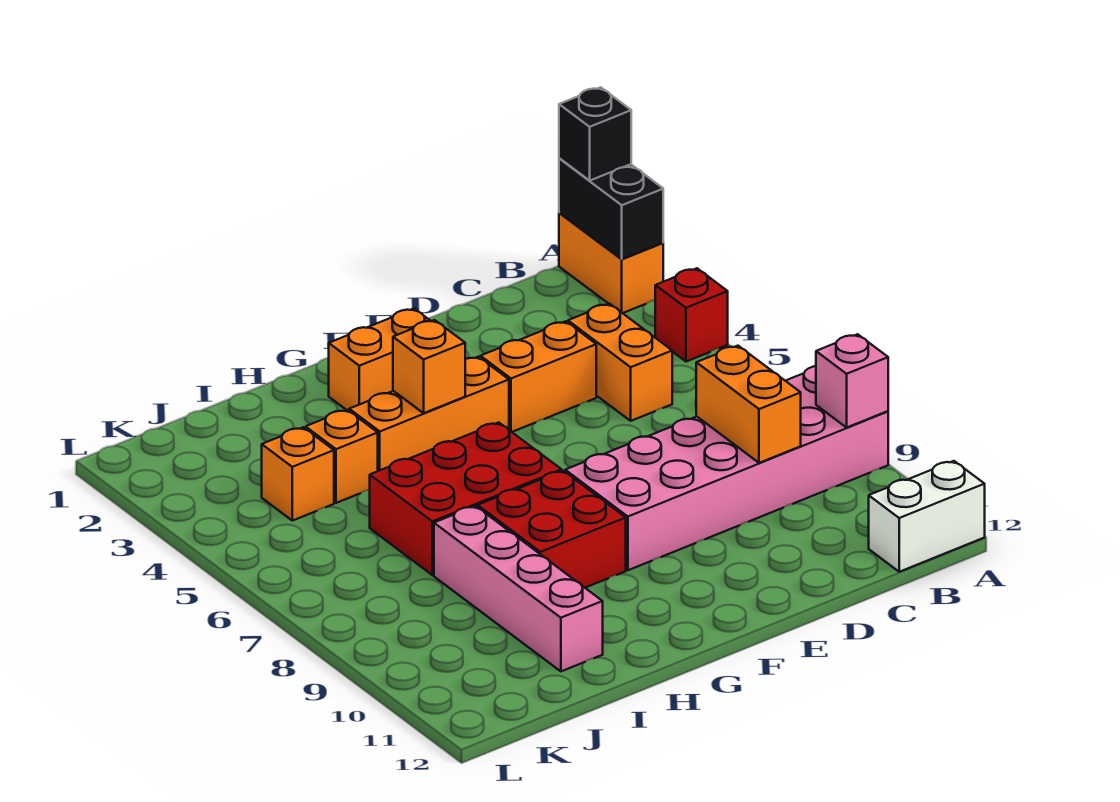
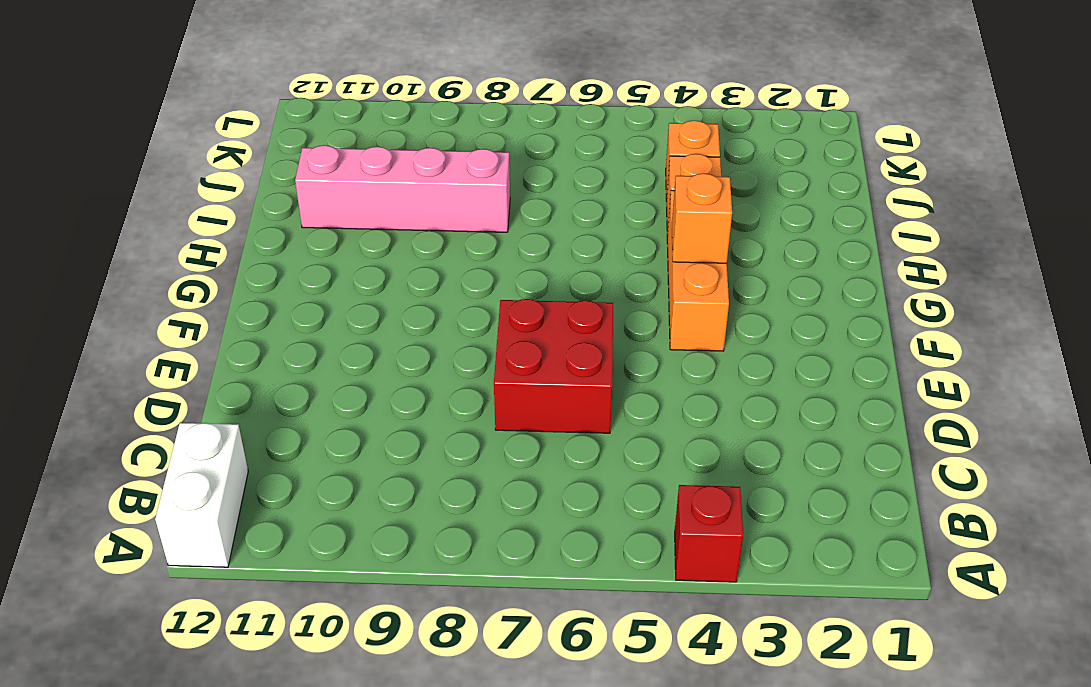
red 2x2 brick [494,299,613,433] -> red 2x2 brick moved to [478,471,626,588]
none -> orange 1x2 brick [559,213,663,313]
none -> pink 2x6 brick [565,366,888,570]
none -> orange 1x2 brick [568,304,672,421]

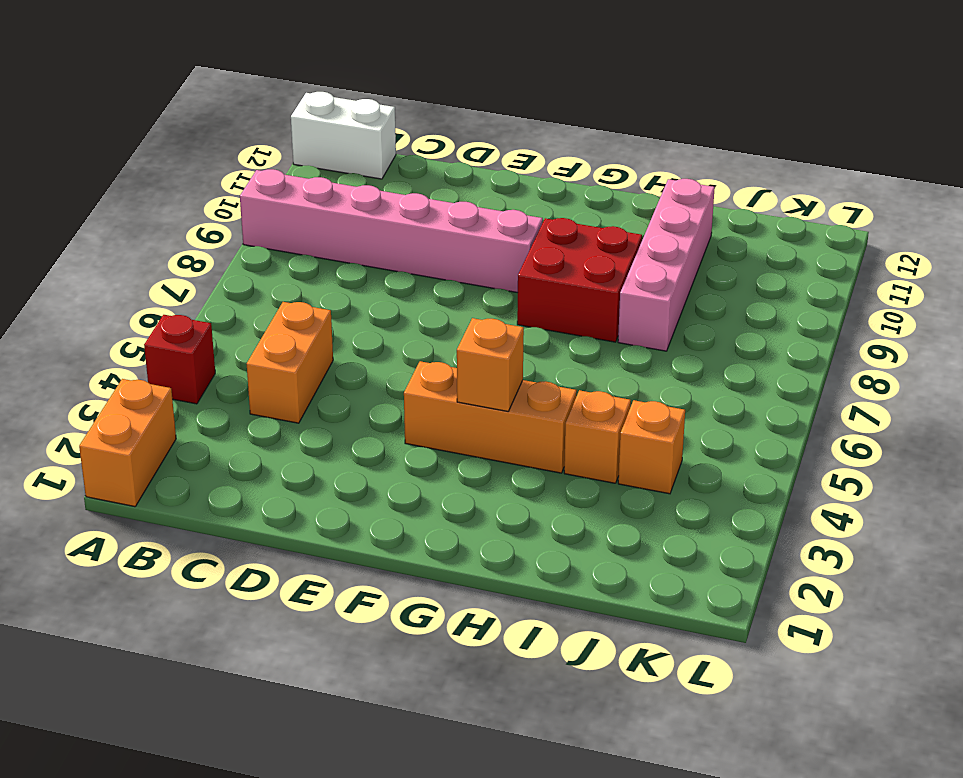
pink 1x6 brick [240,169,543,293] -> pink 2x6 brick [565,366,888,570]
none -> orange 1x2 brick [480,321,596,432]
none -> orange 1x2 brick [329,309,430,411]
none -> red 2x3 brick [370,423,562,575]

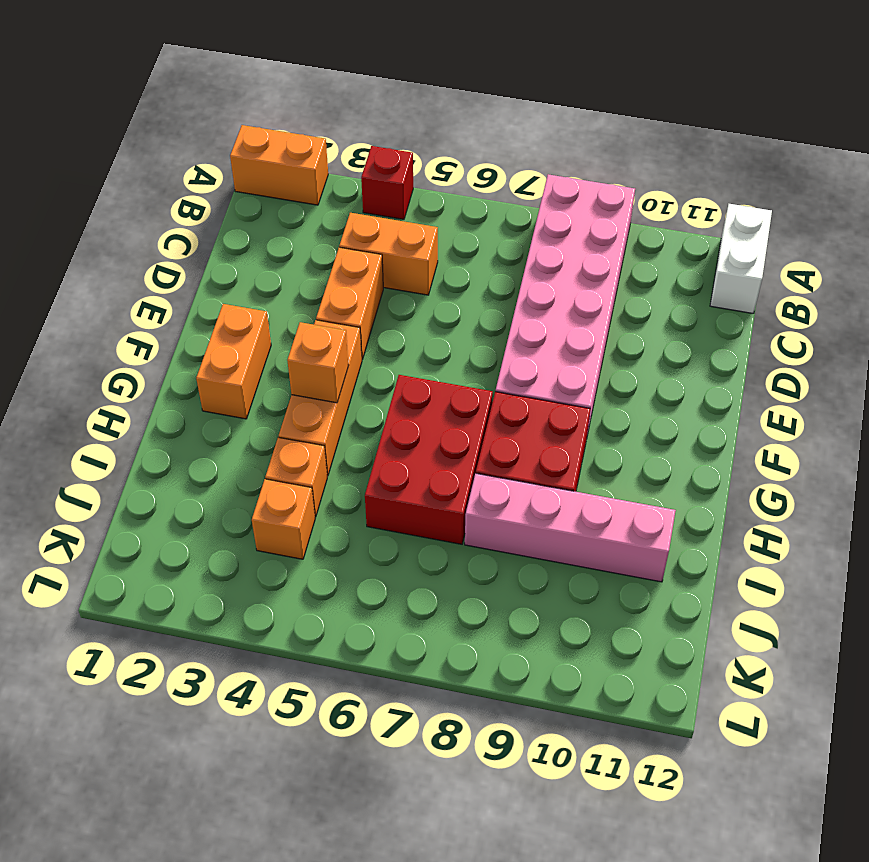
none -> black 1x2 brick [559,158,663,259]
none -> pink 1x1 brick [816,334,888,427]
none -> orange 1x2 brick [696,346,801,463]

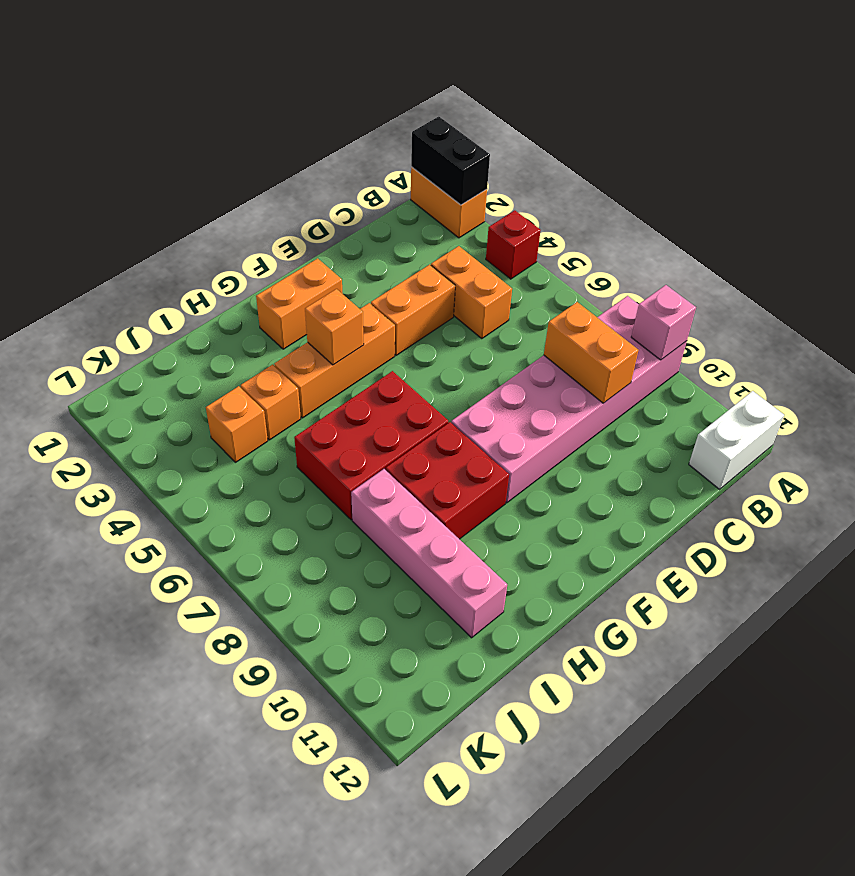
none -> black 1x1 brick [559,87,631,180]

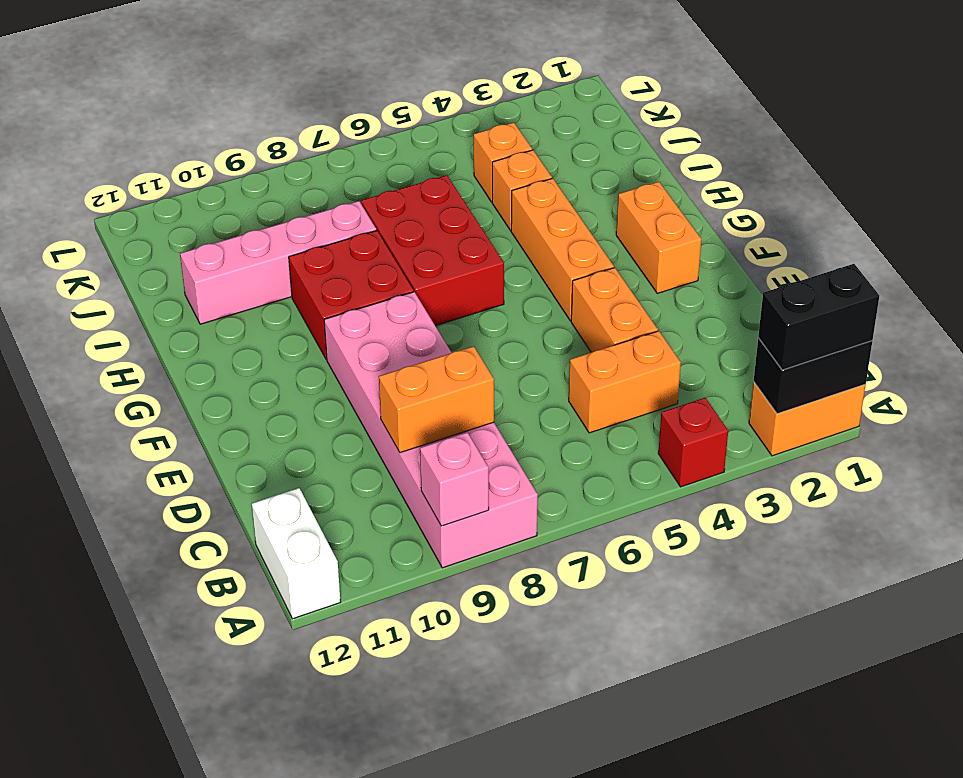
black 1x2 brick [758,264,879,370] -> black 1x1 brick [559,87,631,180]
none -> orange 1x1 brick [393,320,465,413]

